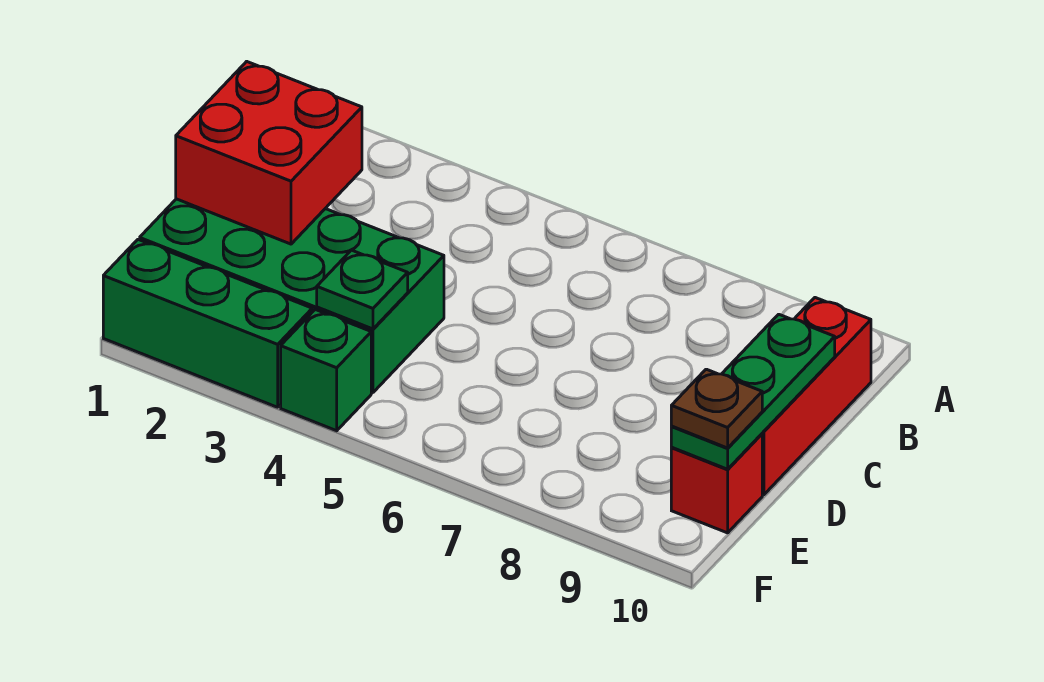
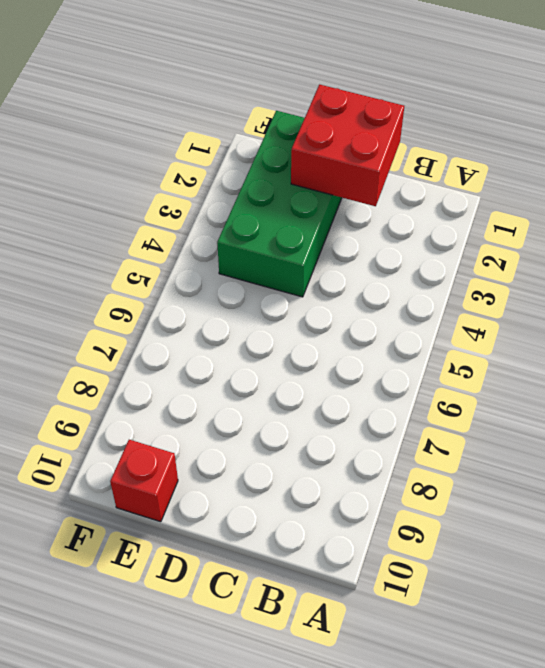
none -> red 1x3 brick [762,298,871,495]
none -> green 1x3 brick [103,240,312,407]

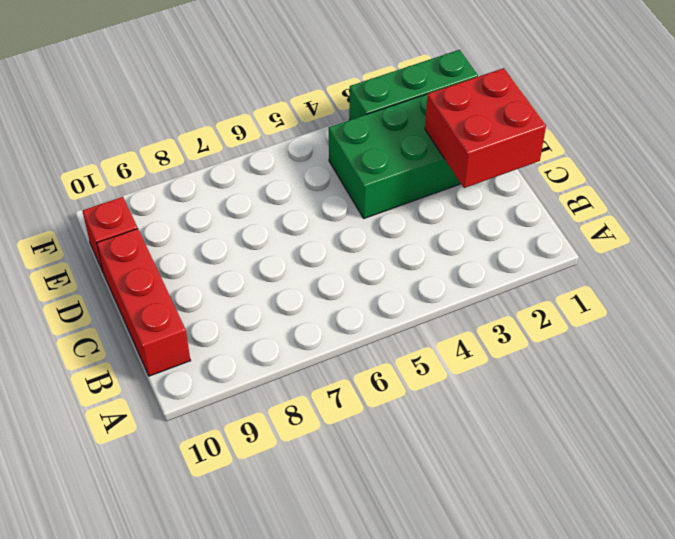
none -> green 1x1 brick [281,310,371,431]
none -> green 1x3 plate [671,314,835,469]

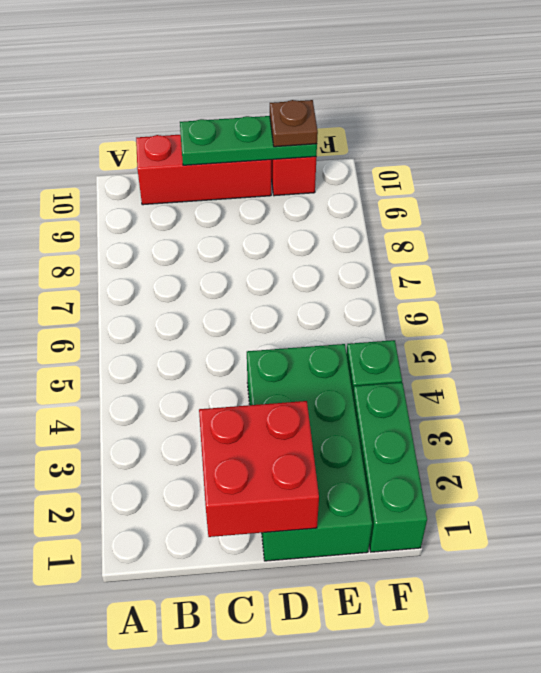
none -> green 1x1 plate [317,250,408,329]

